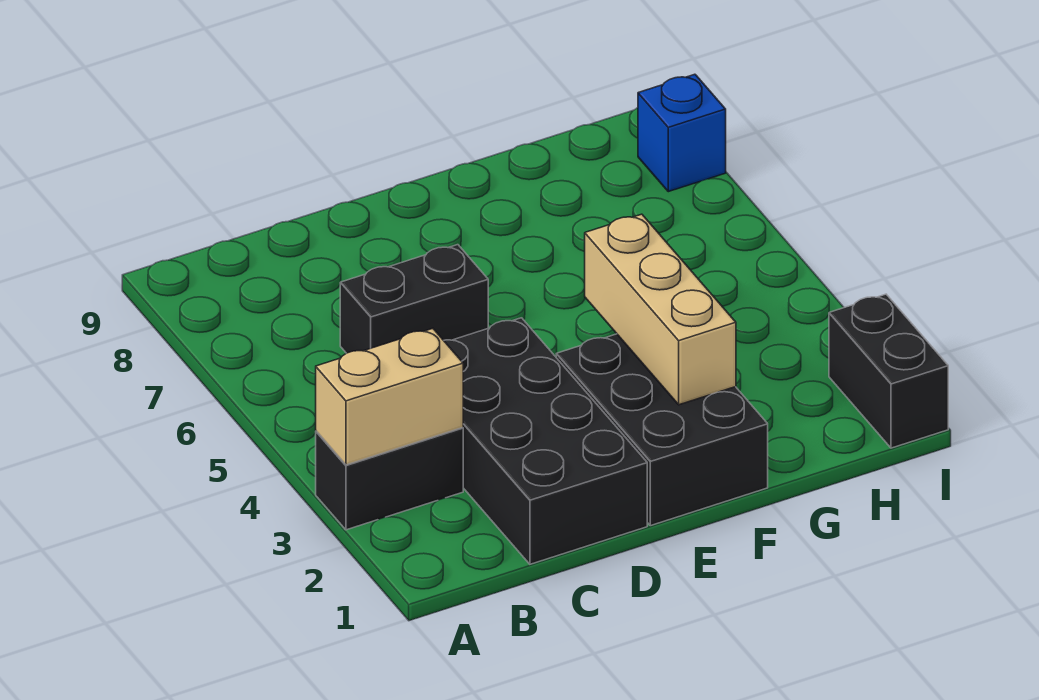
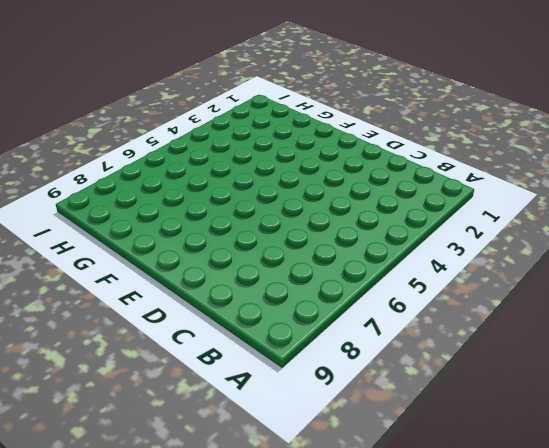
none -> black 1x2 brick [316,428,463,530]
none -> black 2x4 brick [444,318,647,564]

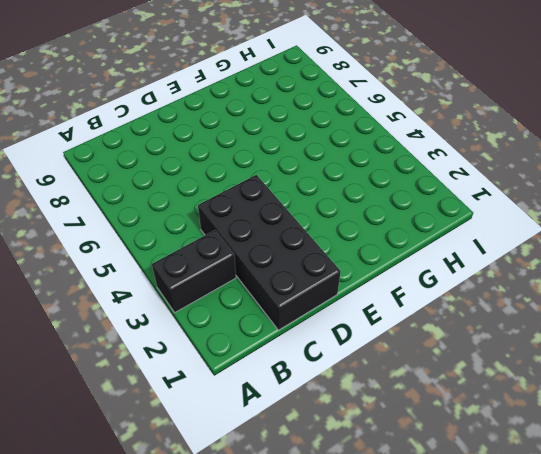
none -> black 1x2 brick [340,245,488,353]
none -> black 2x3 brick [556,334,768,526]

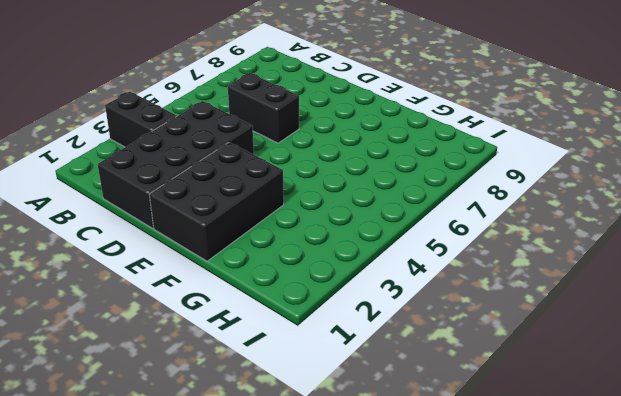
none -> black 1x2 brick [829,294,948,448]
none -> blue 1x1 brick [638,74,726,192]

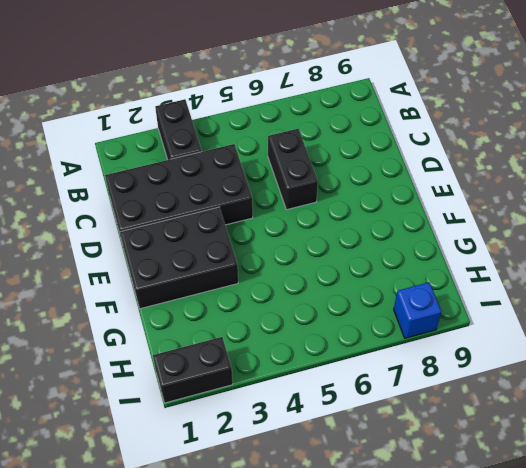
none -> tan 1x2 brick [316,329,463,465]
none -> tan 1x3 brick [585,214,736,405]

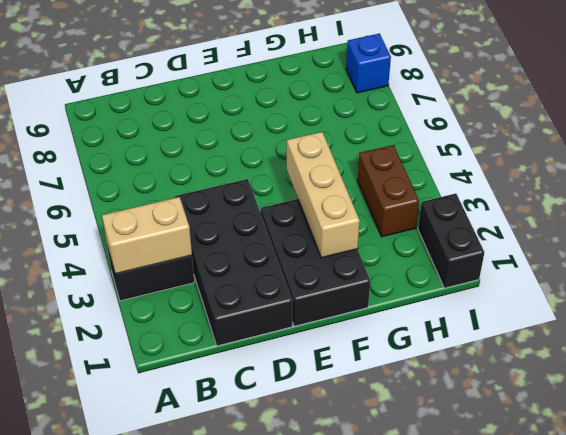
brown 1x2 brick [358,145,419,237] -> none
none -> black 1x2 brick [340,245,488,353]

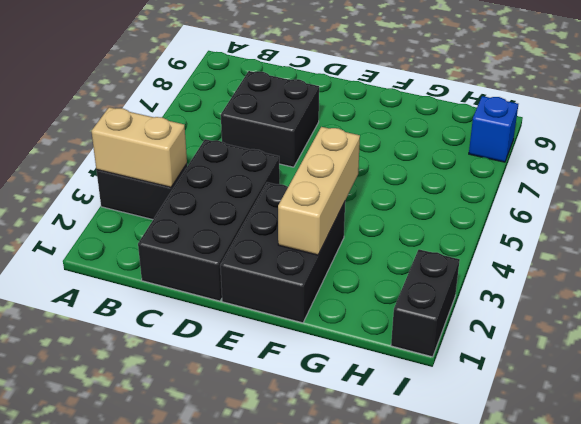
black 2x2 brick [221,71,319,167] -> black 1x2 brick [340,245,488,353]

